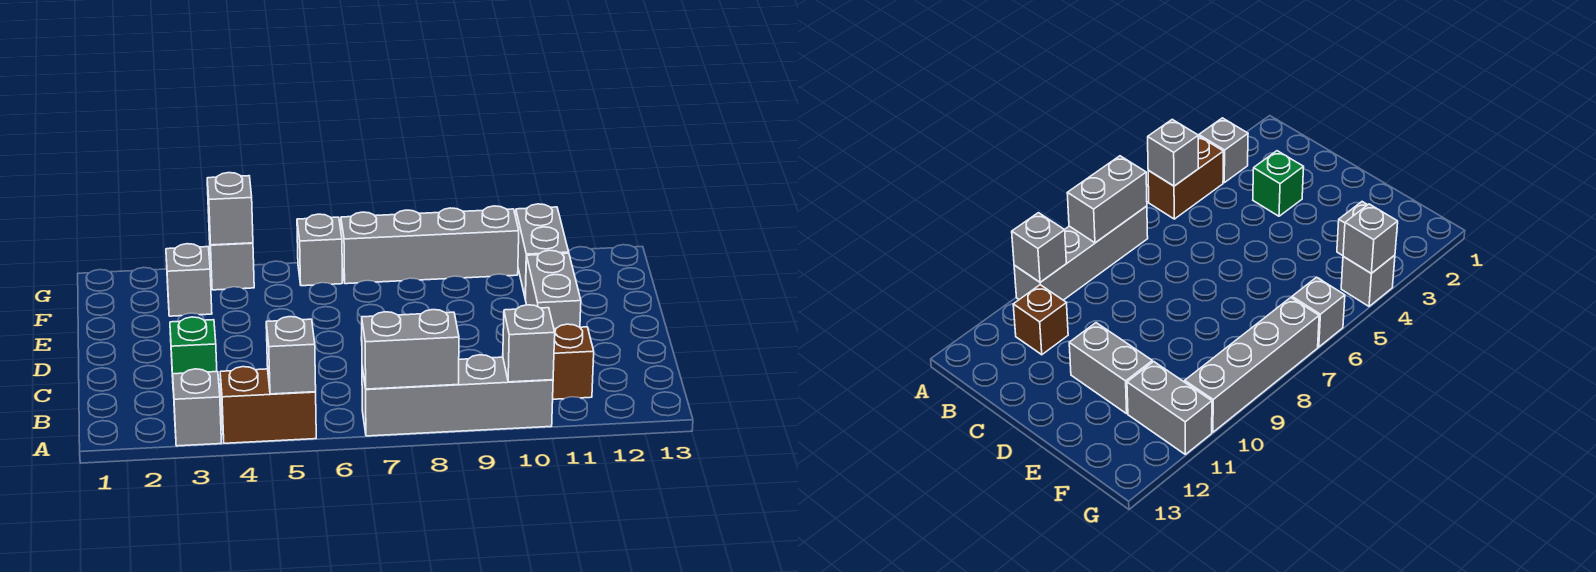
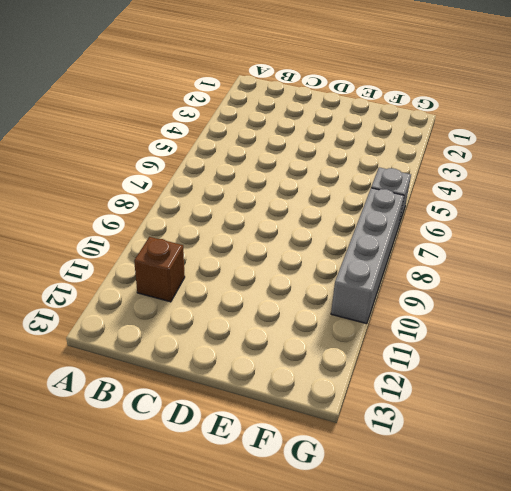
none -> grey 1x1 brick [172,369,221,446]
none -> brown 1x2 brick [220,367,316,443]
none -> grey 1x4 brick [362,355,553,436]

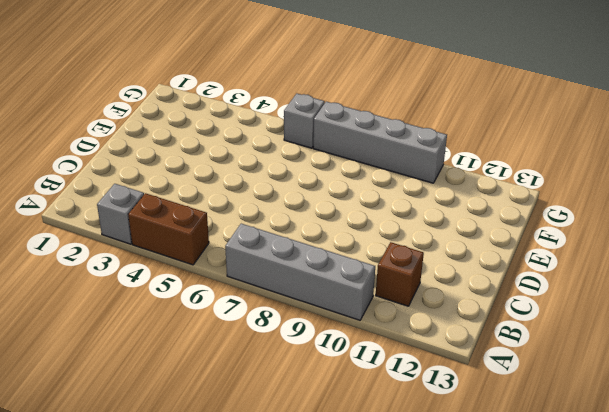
none -> green 1x1 brick [170,317,217,392]
none -> grey 1x2 brick [525,250,581,329]
none -> grey 1x1 brick [166,244,212,316]

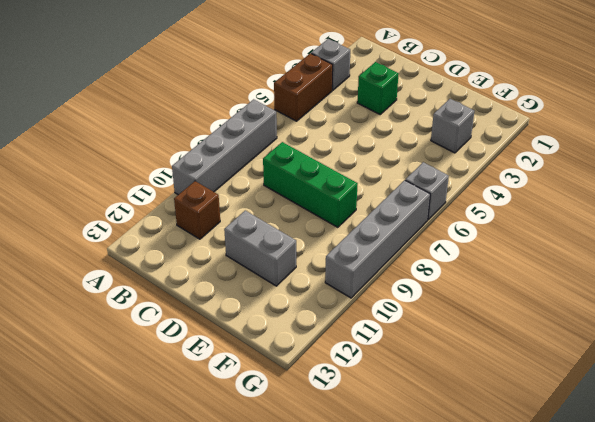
green 1x3 brick [263,142,358,227] -> none
none -> grey 1x2 brick [516,204,569,299]
none -> grey 1x1 brick [209,232,254,290]
none -> grey 1x1 brick [266,317,316,394]

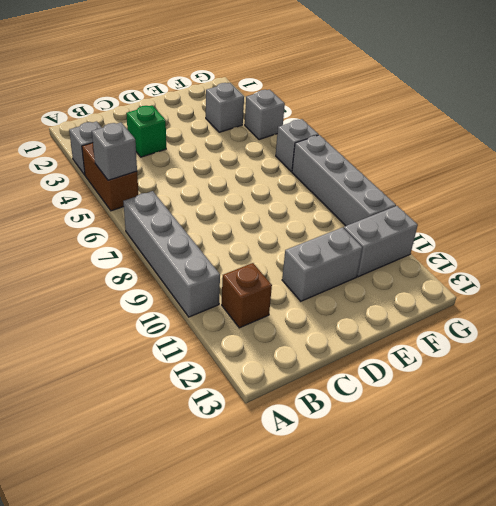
none -> grey 1x2 brick [362,310,459,389]
none -> grey 1x1 brick [503,305,555,382]
none -> grey 1x1 brick [207,173,253,245]

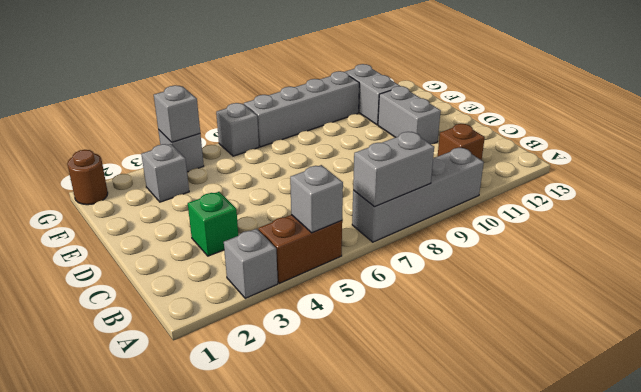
brown 1x1 round brick [67,150,108,205] -> none
none -> grey 1x1 brick [503,305,555,382]

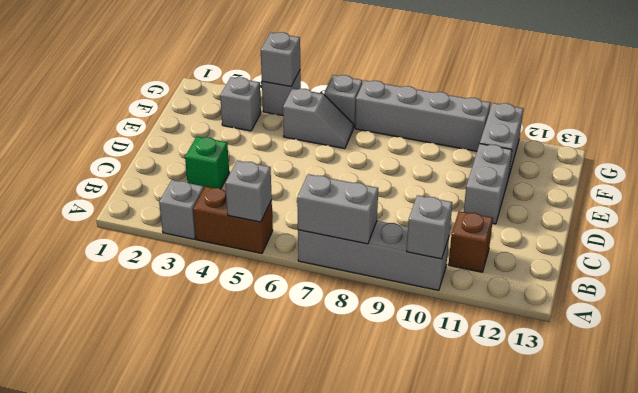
grey 1x2 slope [283,88,353,149] -> none

